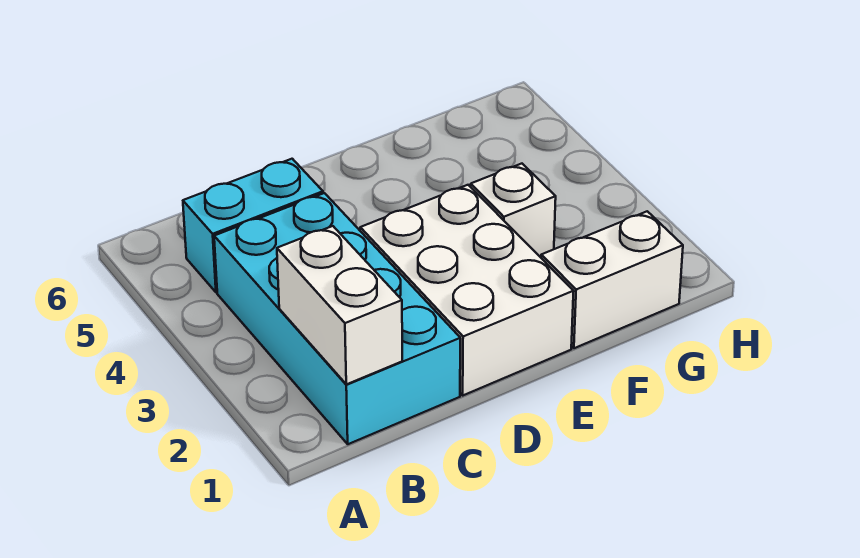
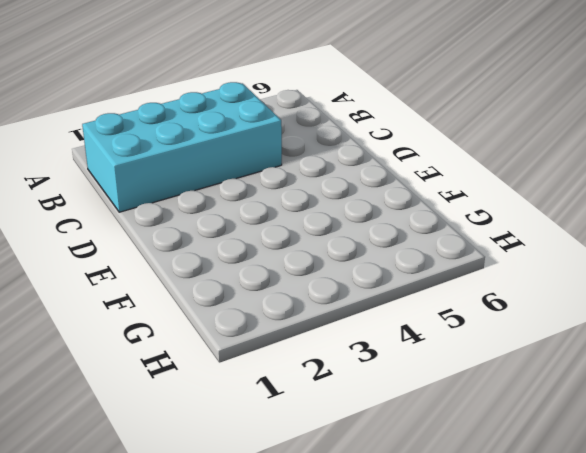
none -> cyan 1x2 brick [183,159,323,292]
none -> white 2x3 brick [360,185,574,395]

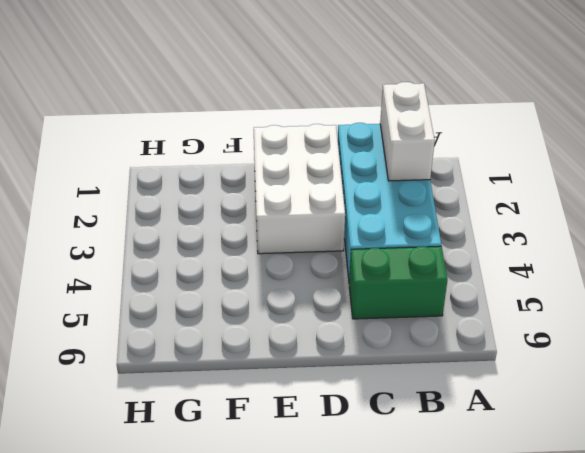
green 1x2 brick [349,246,447,319] -> cyan 1x2 brick [183,159,323,292]
none -> white 1x2 brick [541,211,683,348]
none -> white 1x1 brick [471,164,556,257]

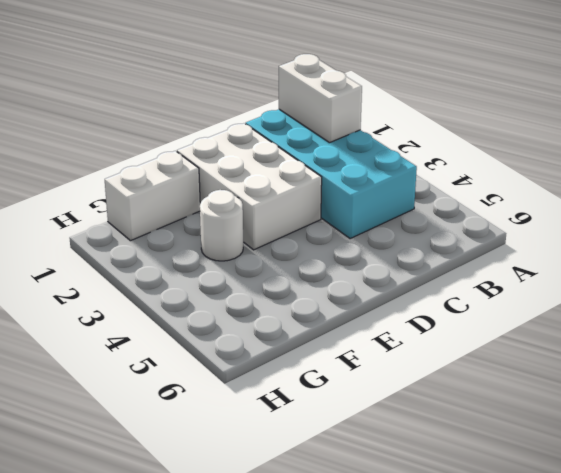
white 1x1 round brick [200,190,243,261] -> white 1x1 brick [471,164,556,257]
none -> cyan 1x2 brick [183,159,323,292]

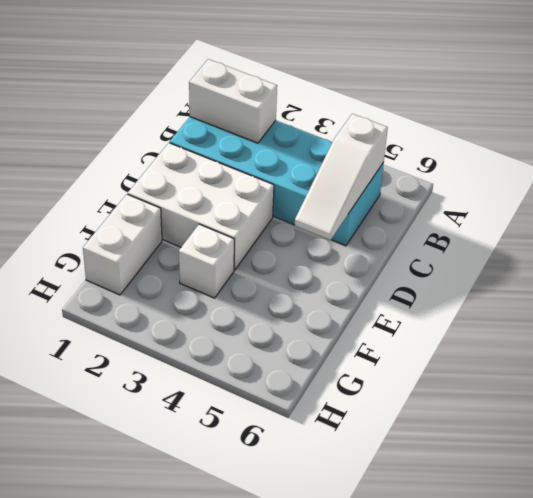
white 1x3 slope [295,114,388,240] -> none

